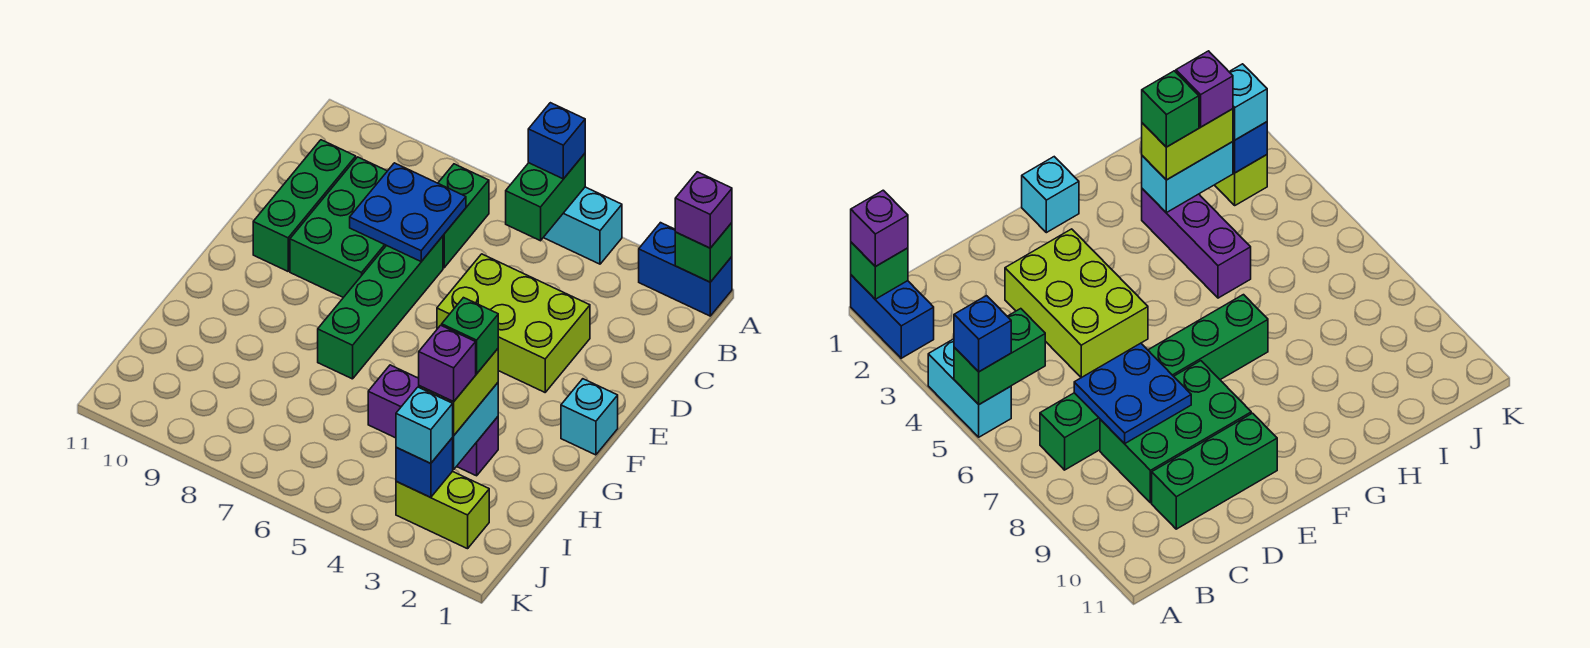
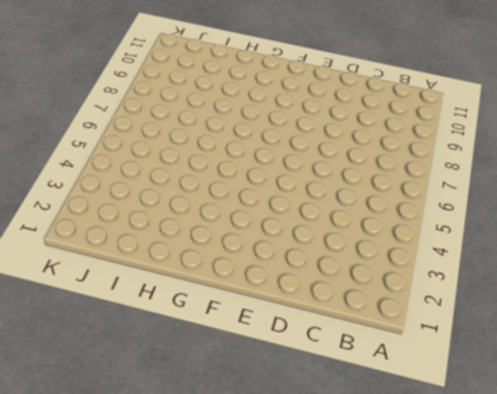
none -> blue 1x2 brick [639,223,732,316]
none -> cyan 1x2 brick [543,187,622,264]
none -> green 1x2 brick [438,164,489,268]

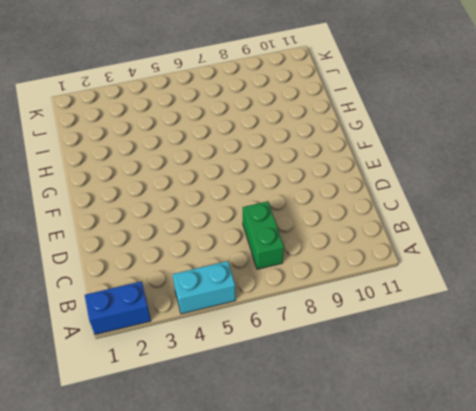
none -> green 2x3 brick [290,157,387,298]
none -> green 1x3 brick [253,140,356,271]
none -> lime 2x3 brick [437,254,590,392]

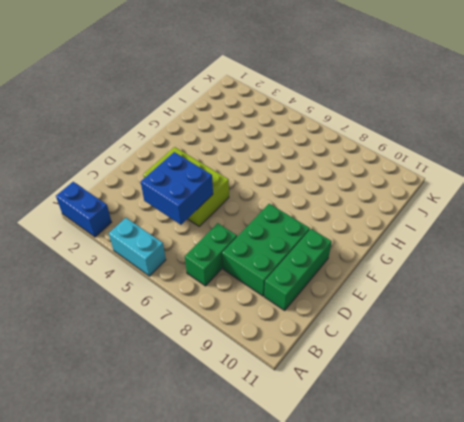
blue 2x2 brick [141,152,213,225] -> none
none -> green 1x4 brick [318,236,443,379]
none -> cyan 1x1 brick [561,379,618,455]
none -> purple 1x3 brick [368,365,498,476]

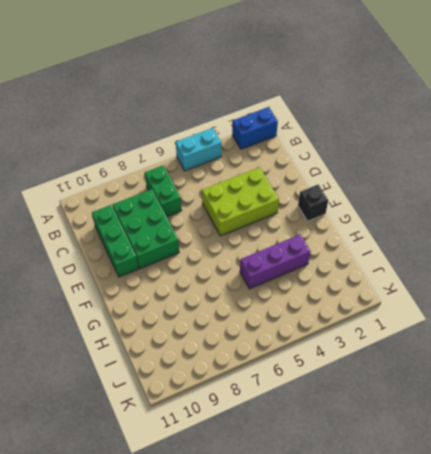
black 1x1 brick [298,185,328,221] -> cyan 1x1 brick [561,379,618,455]
none -> green 1x4 brick [318,236,443,379]
none -> lime 1x2 brick [396,471,489,549]
none -> green 1x1 brick [675,223,732,282]

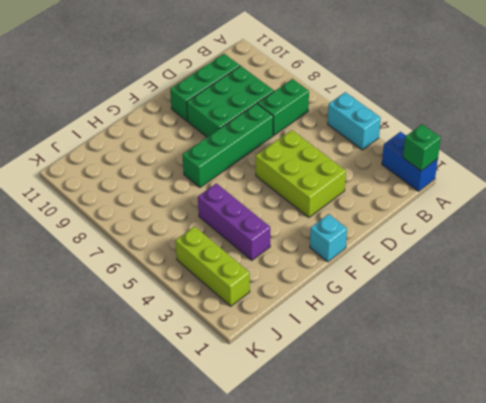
lime 1x3 brick [175,226,250,306] -> lime 1x2 brick [396,471,489,549]
none -> green 1x2 brick [506,154,585,241]
none -> blue 2x2 plate [350,163,466,261]
none -> cyan 1x2 brick [452,383,498,469]

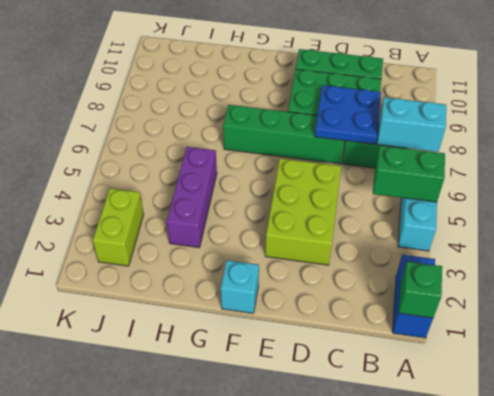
cyan 1x2 brick [377,97,446,152] -> cyan 1x2 brick moved to [452,383,498,469]
none -> blue 1x1 brick [396,438,453,498]
none -> purple 1x1 brick [675,172,732,248]
none -> blue 1x1 brick [528,103,585,179]

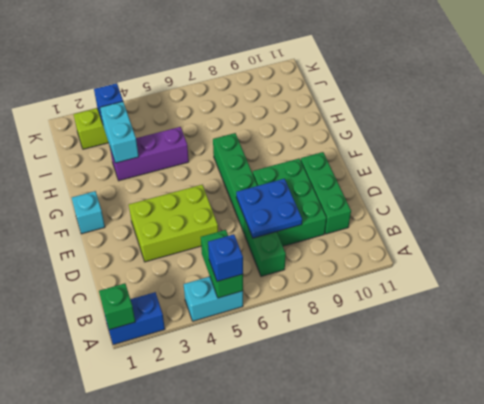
none -> purple 1x1 brick [675,172,732,248]
none -> lime 1x2 brick [419,349,498,436]
none -> cyan 1x1 brick [396,387,453,463]

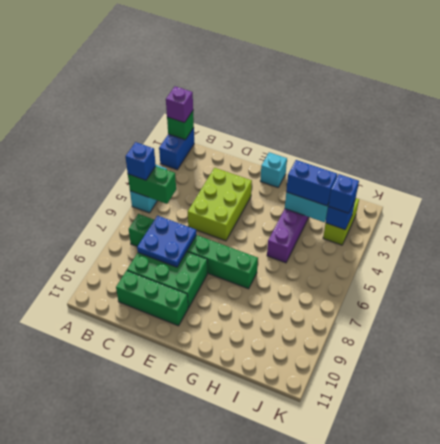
blue 1x2 brick [286,160,337,206] -> lime 1x2 brick [419,349,498,436]
blue 1x1 brick [328,174,359,213] -> cyan 1x1 brick [396,387,453,463]
none -> green 1x1 brick [442,298,498,374]
none -> purple 1x1 brick [419,325,476,402]

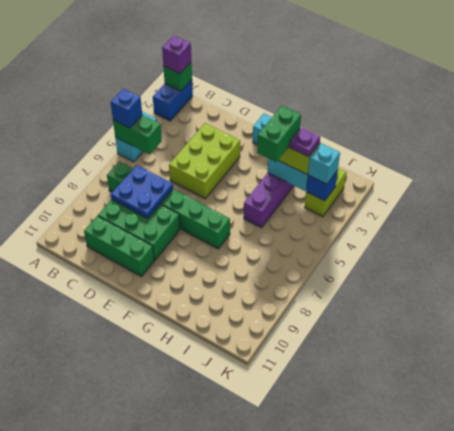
green 1x2 brick [257,106,301,162] -> green 1x1 brick [442,298,498,374]
purple 1x1 plate [289,127,320,157] -> purple 1x1 brick [419,325,476,402]

